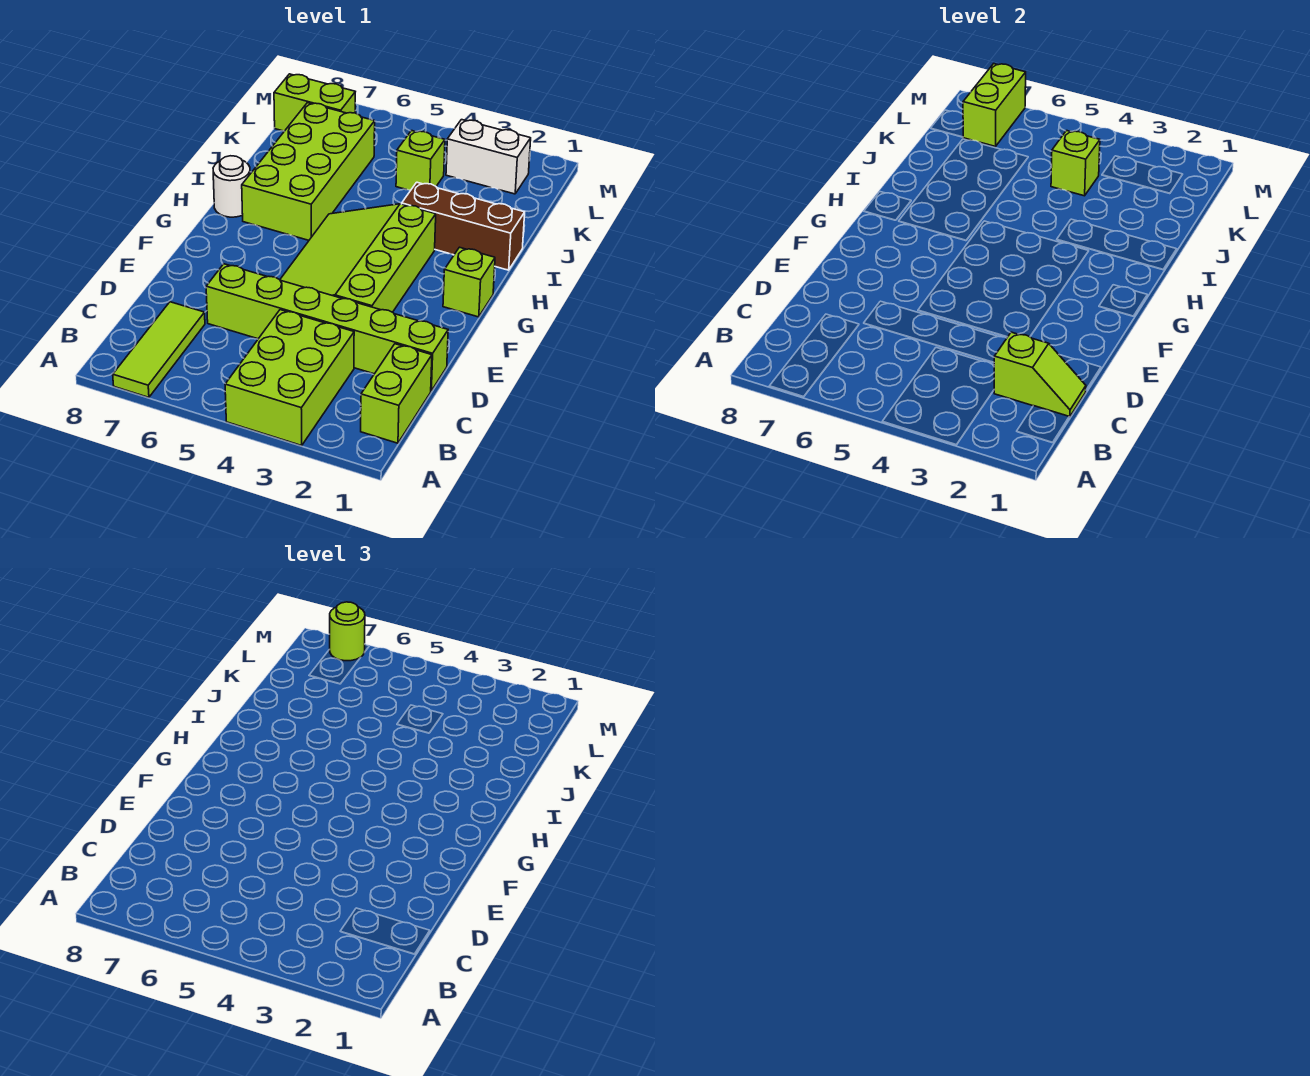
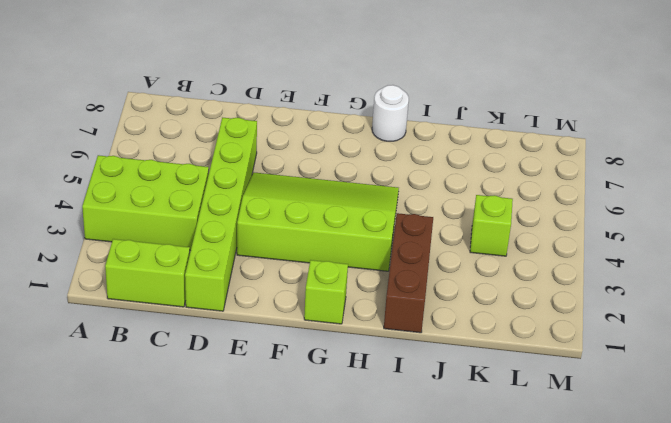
none -> lime 1x3 tile [113,302,205,397]
none -> lime 2x4 brick [242,103,375,240]
none -> white 1x2 brick [446,120,531,194]

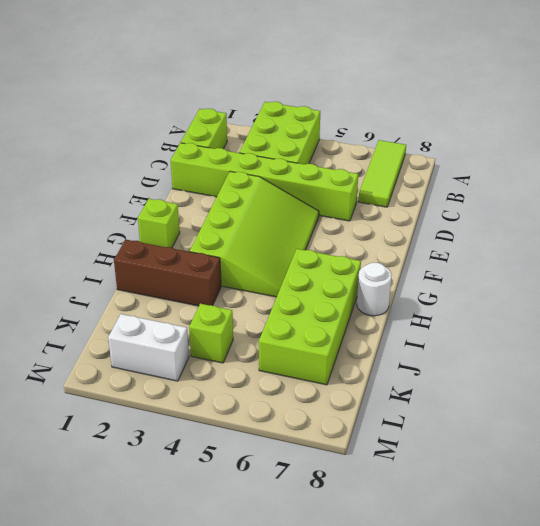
none -> lime 1x2 brick [274,74,355,131]
none -> lime 1x2 slope [994,332,1086,417]
none -> lime 1x1 brick [1051,131,1100,196]

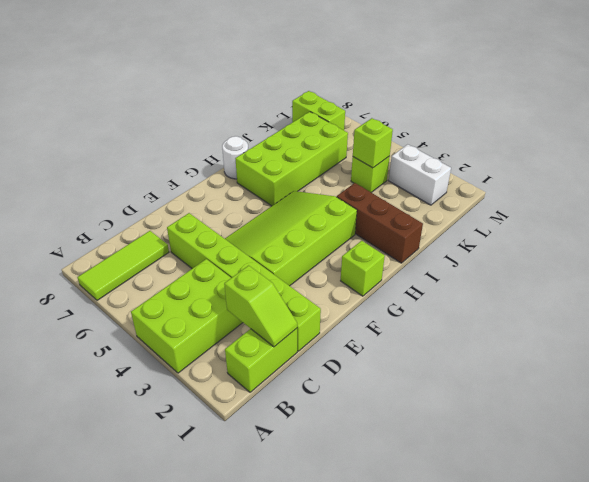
none -> lime 1x2 brick [963,64,1026,146]
none -> lime 1x1 round brick [330,602,365,661]

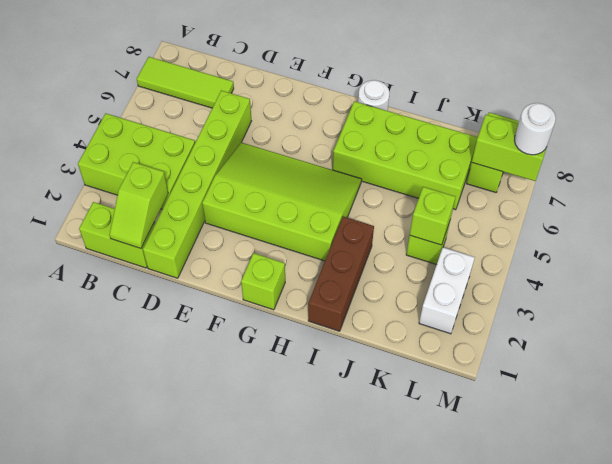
white 1x1 round brick [514,103,556,155] -> lime 1x1 round brick [330,602,365,661]

